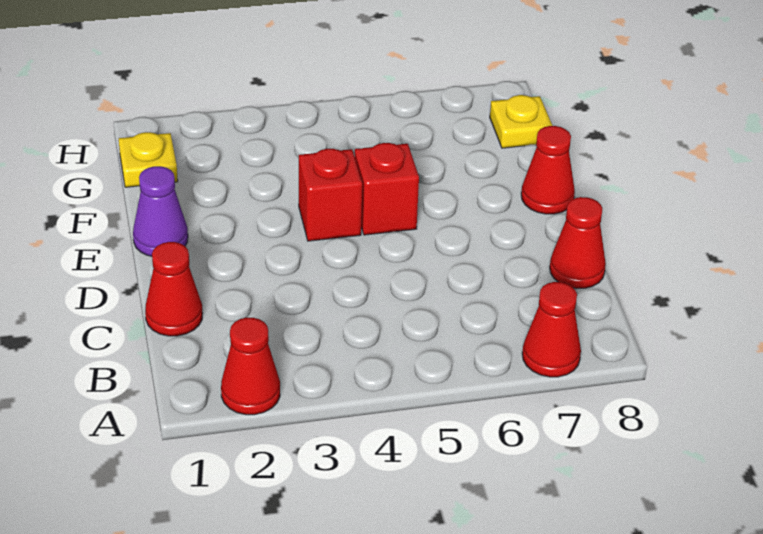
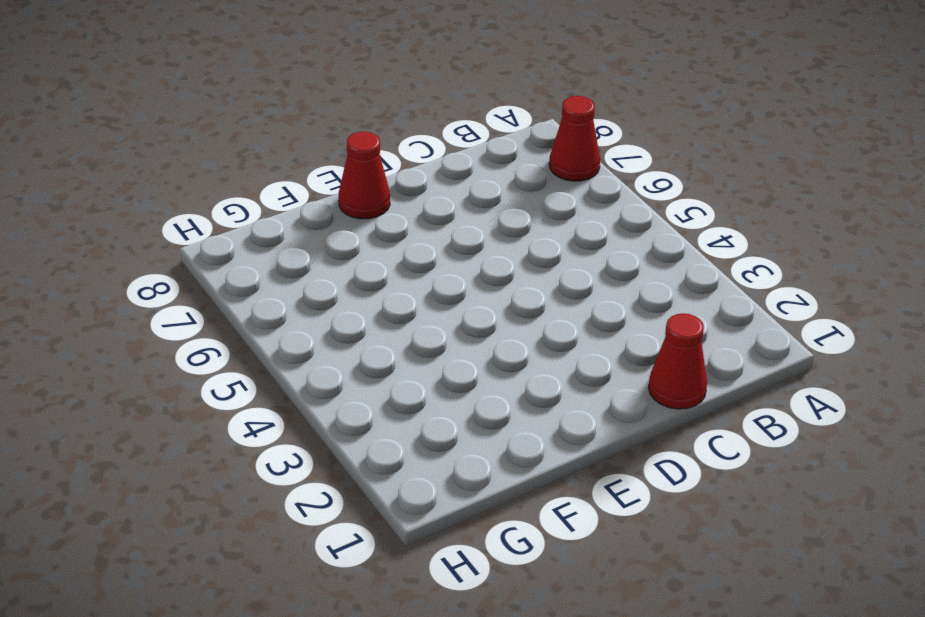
none -> red 1x1 cone [221,318,280,415]
none -> red 1x1 cone [550,197,606,289]

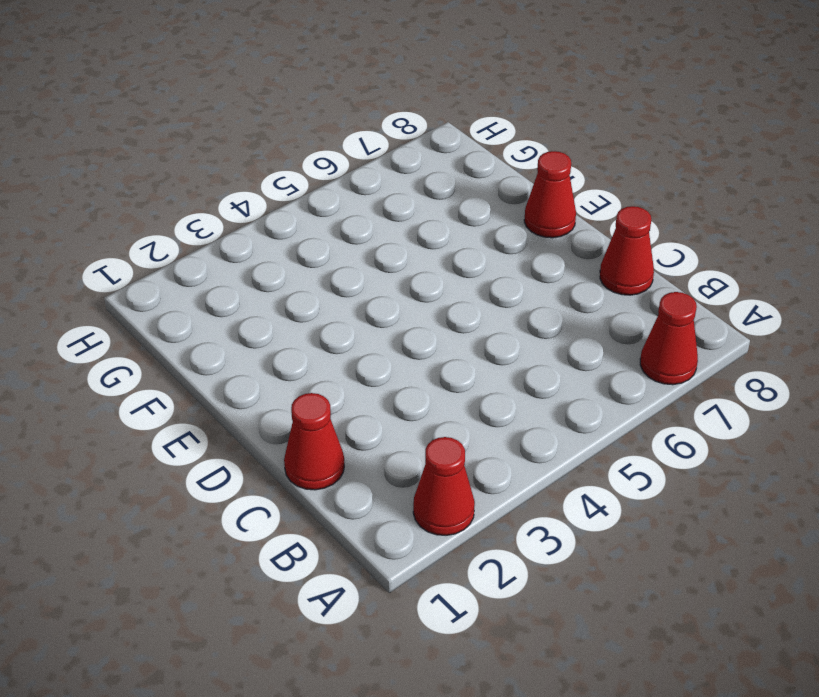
none -> purple 1x1 cone [133,166,188,256]
none -> red 1x1 brick [299,149,362,241]

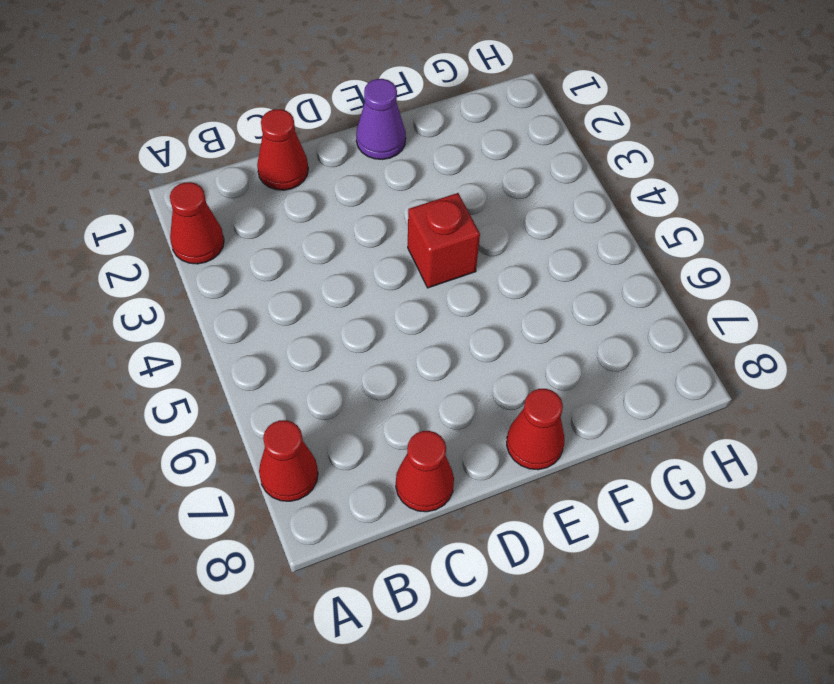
none -> red 1x1 brick [355,143,419,235]
none -> yellow 1x1 plate [119,132,178,187]

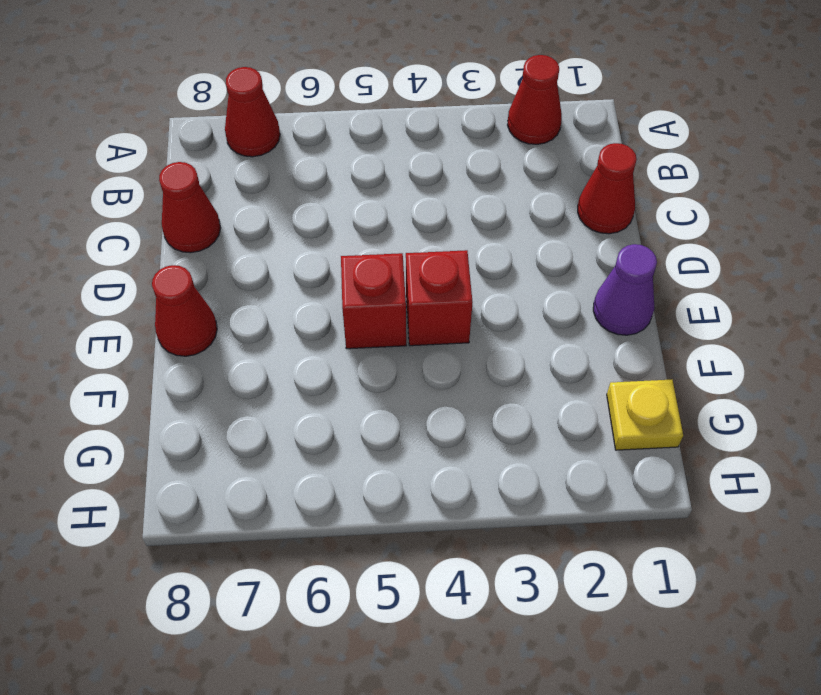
none -> yellow 1x1 plate [490,95,552,148]

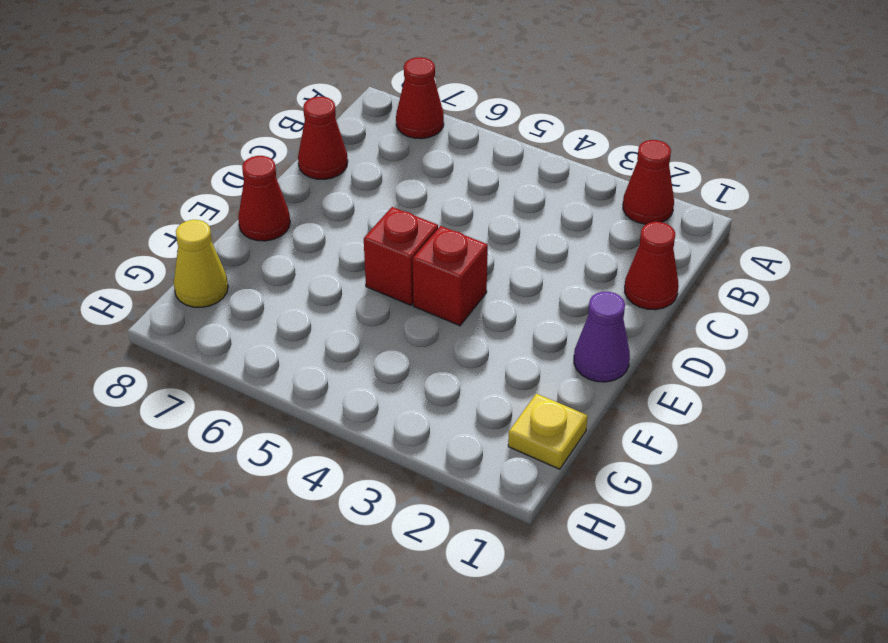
yellow 1x1 cone [174,220,228,307] -> yellow 1x1 plate [490,95,552,148]

